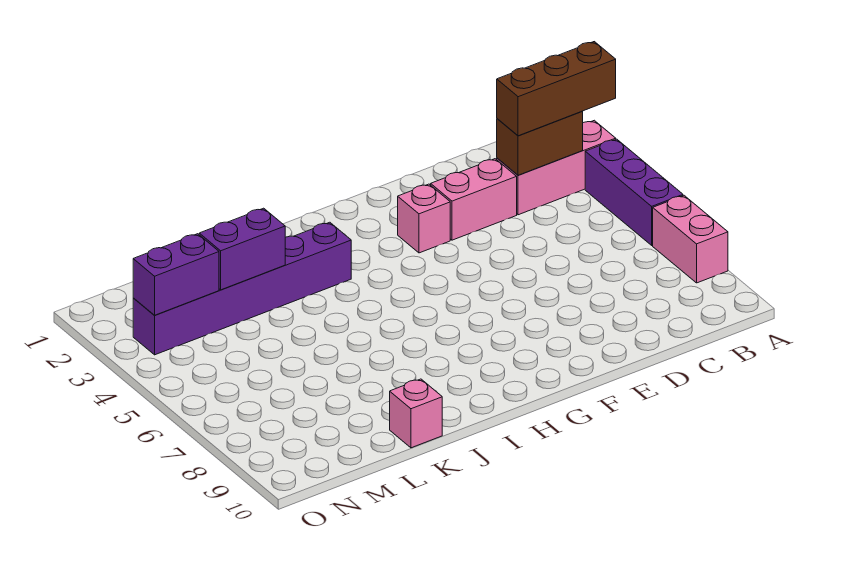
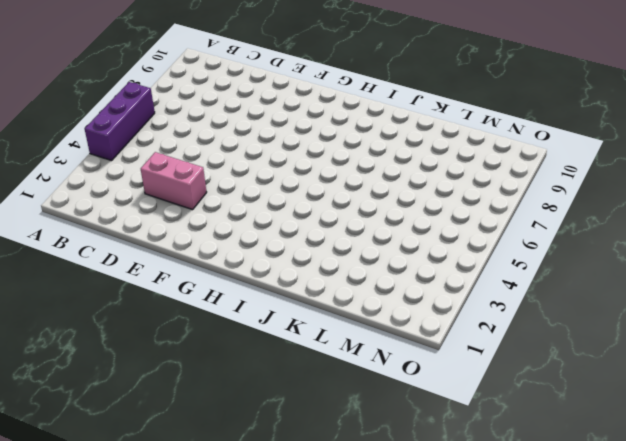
none -> pink 1x3 brick [497,120,616,215]
none -> pink 1x2 brick [653,196,728,283]

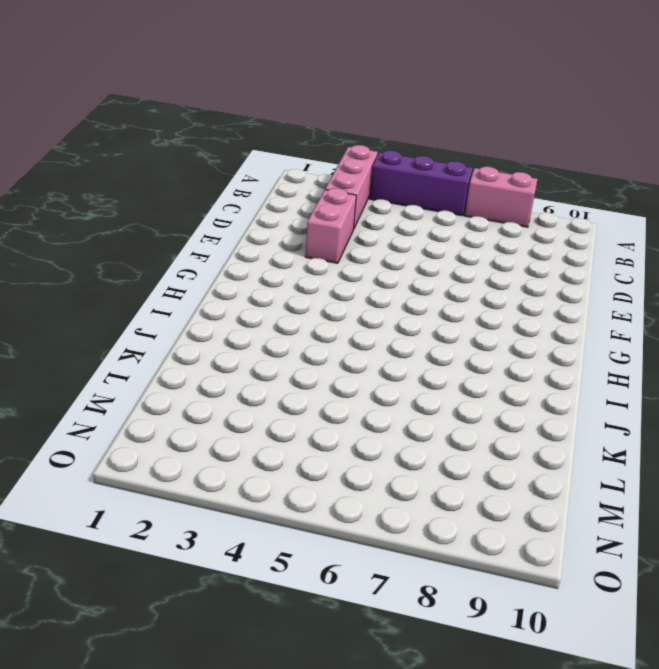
none -> pink 1x1 brick [398,184,450,253]
none -> purple 1x6 brick [133,222,351,355]

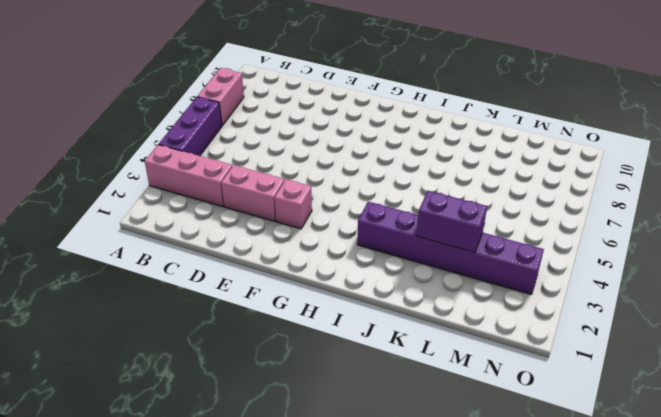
none -> pink 1x1 brick [390,379,442,448]
none -> brown 1x2 brick [497,111,583,175]

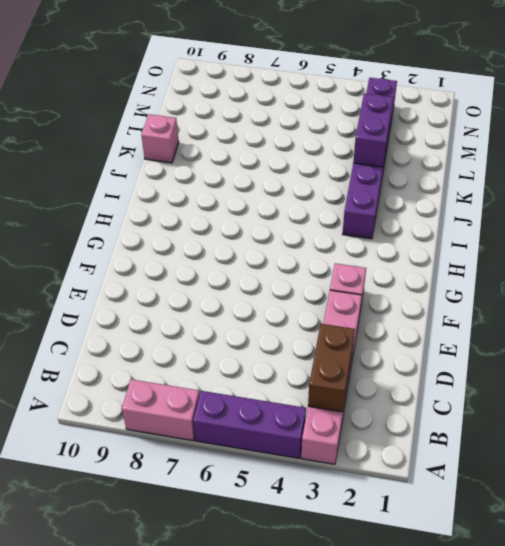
none -> purple 1x2 brick [133,234,219,315]
none -> brown 1x3 brick [497,42,616,136]

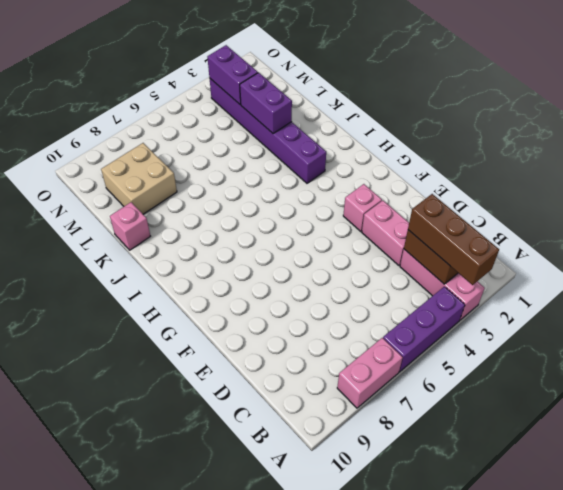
tan 2x2 brick [101,143,177,214] -> none

